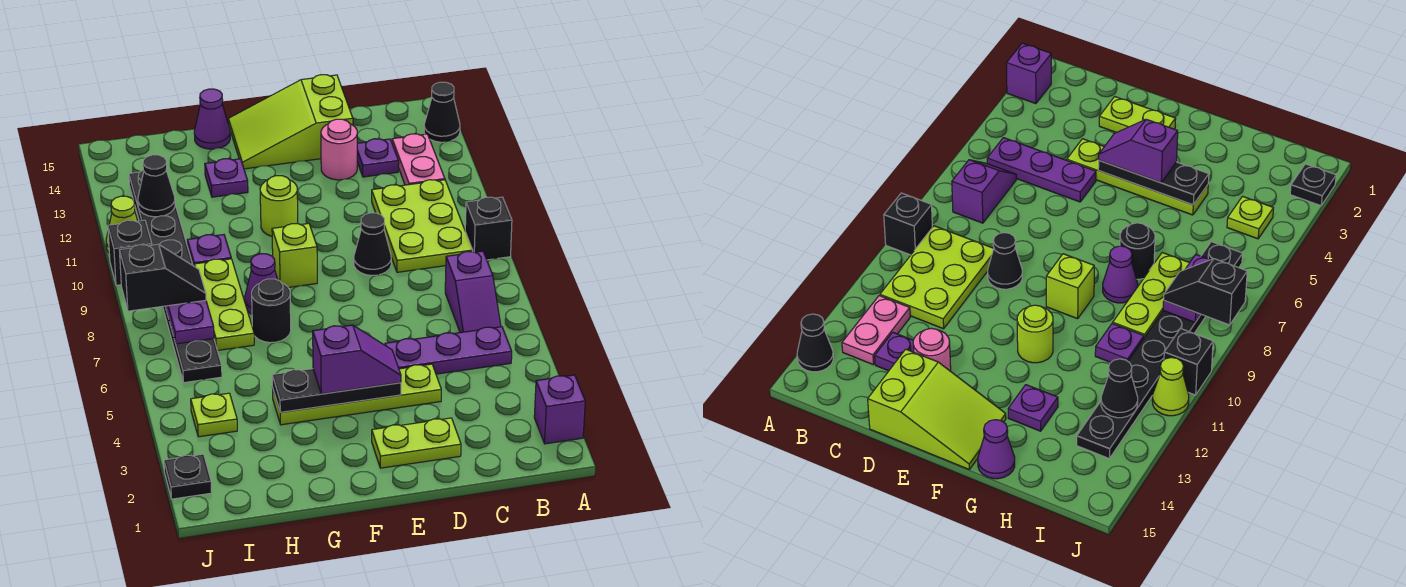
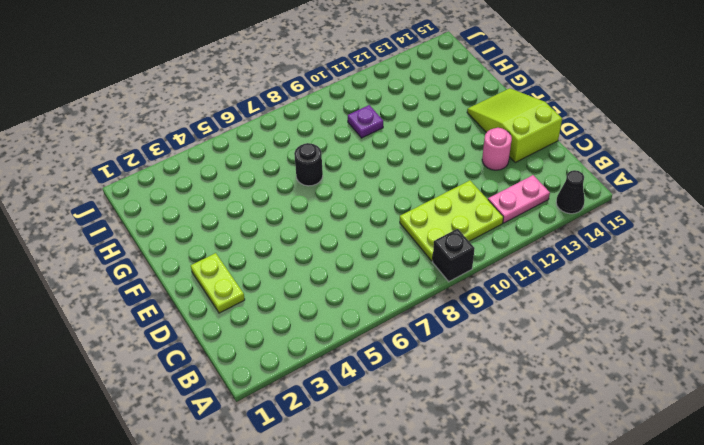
none -> purple 1x1 brick [534,375,585,444]
none -> purple 1x3 plate [385,327,512,374]
none -> purple 1x2 slope [445,251,501,333]
none -> purple 1x1 plate [357,139,399,177]

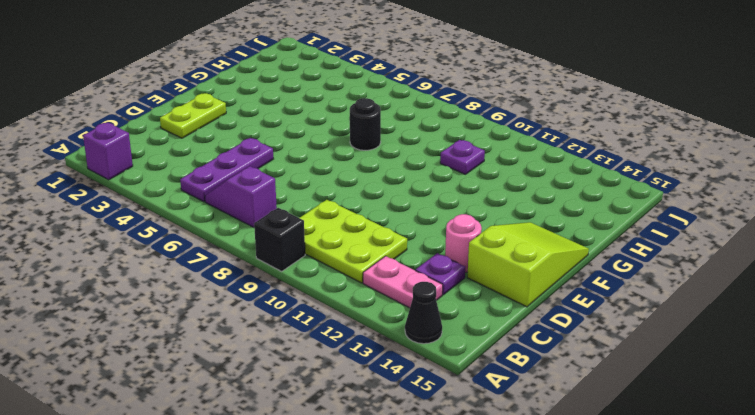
none -> lime 1x4 plate [273,364,441,425]
none -> black 1x1 cone [354,213,391,275]
none -> lime 1x1 brick [272,223,317,288]
none -> lime 1x1 round brick [260,176,298,236]

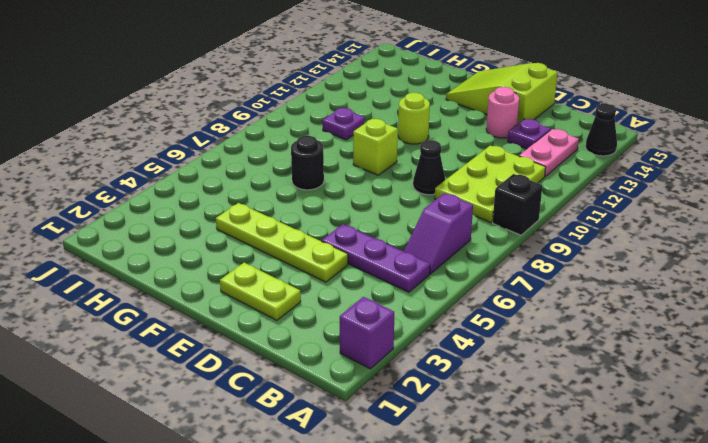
none -> purple 1x1 cone [245,254,278,314]
none -> purple 1x1 plate [205,159,248,197]
none -> purple 1x1 cone [194,89,230,149]
none -> lime 1x3 plate [194,259,254,351]

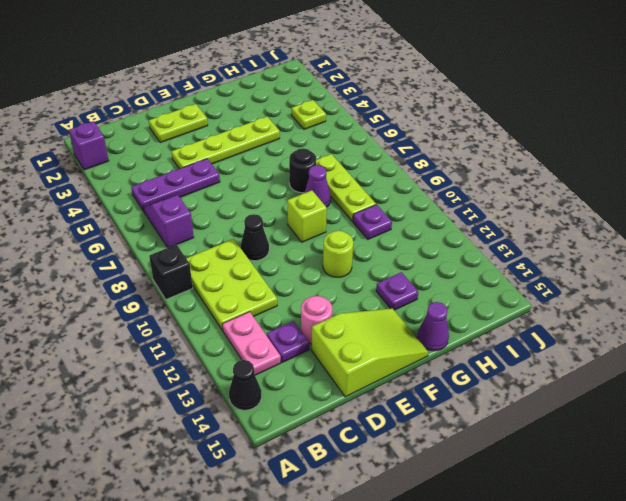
none -> black 1x8 plate [129,170,222,383]
none -> black 1x1 plate [164,454,212,499]
none -> black 1x1 brick [108,220,152,285]
none -> lime 1x1 cone [106,196,138,253]

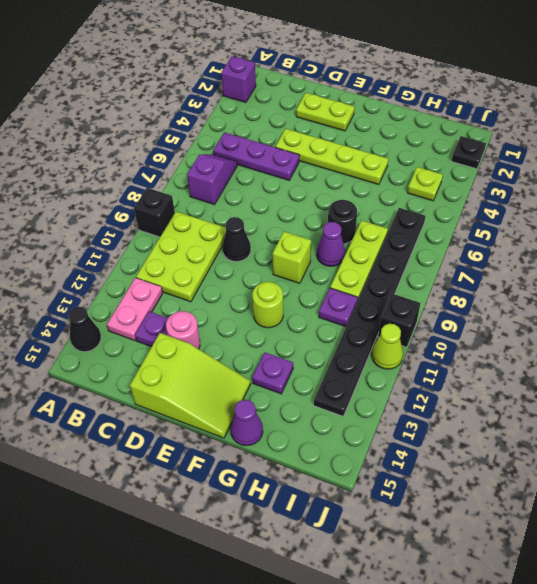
none -> black 1x3 plate [272,369,401,412]
none -> purple 1x2 plate [165,300,214,344]
none -> black 1x1 cone [138,155,175,217]
none -> purple 1x2 slope [313,325,401,394]

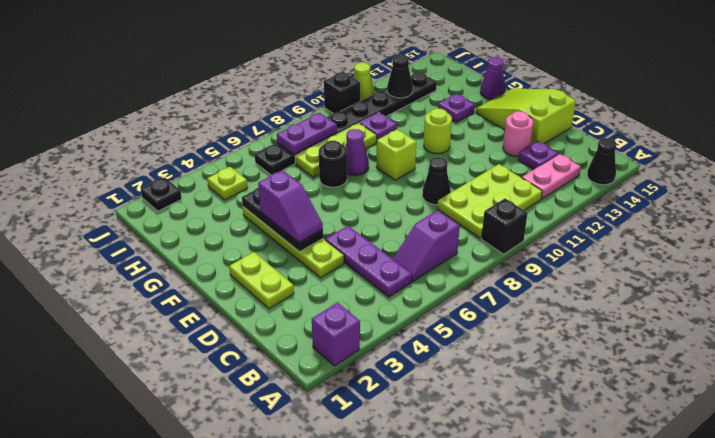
none -> black 1x2 slope [119,244,206,311]

